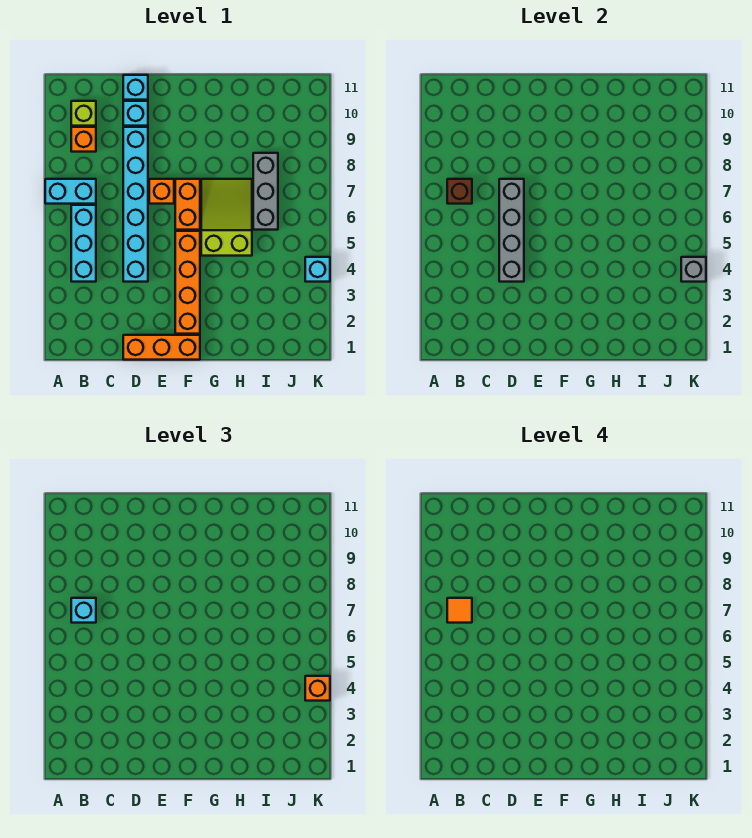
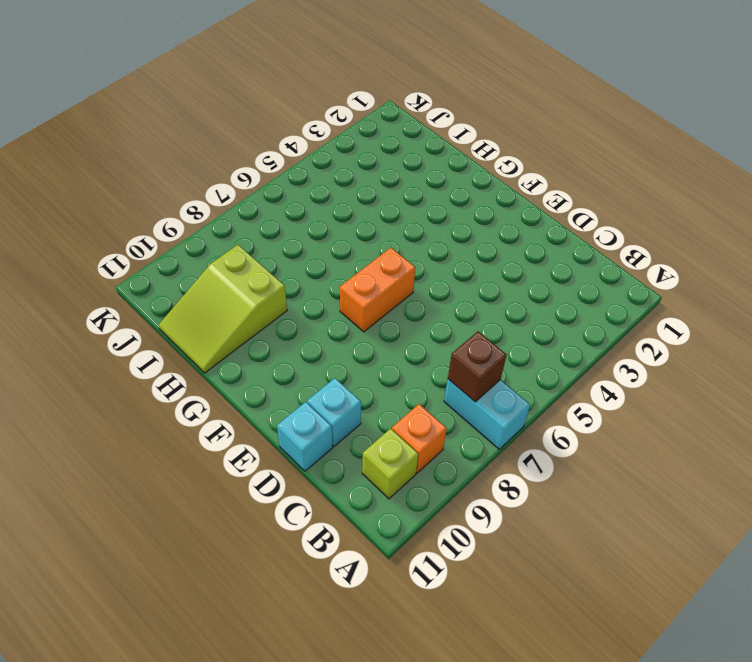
lime 2x3 slope [159,245,287,373] -> lime 2x3 slope moved to [201,179,252,256]
none -> cyan 1x3 brick [71,205,96,282]
none -> orange 1x3 brick [123,335,200,360]
none -> cyan 1x6 brick [123,127,148,282]

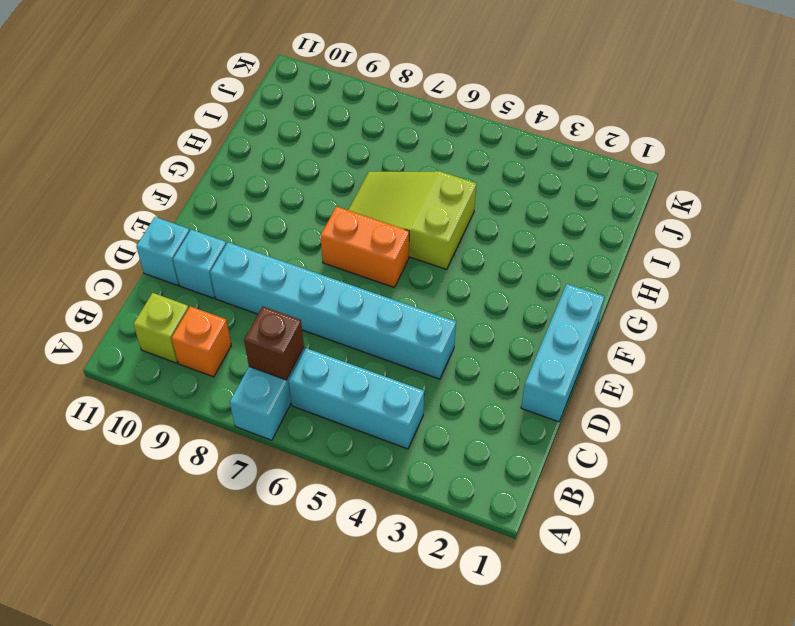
cyan 1x3 brick [521,284,604,422] -> orange 1x3 brick [123,335,200,360]
none -> orange 1x1 brick [149,179,174,204]
none -> orange 1x4 brick [175,231,200,334]
none -> grey 1x3 brick [253,153,278,230]

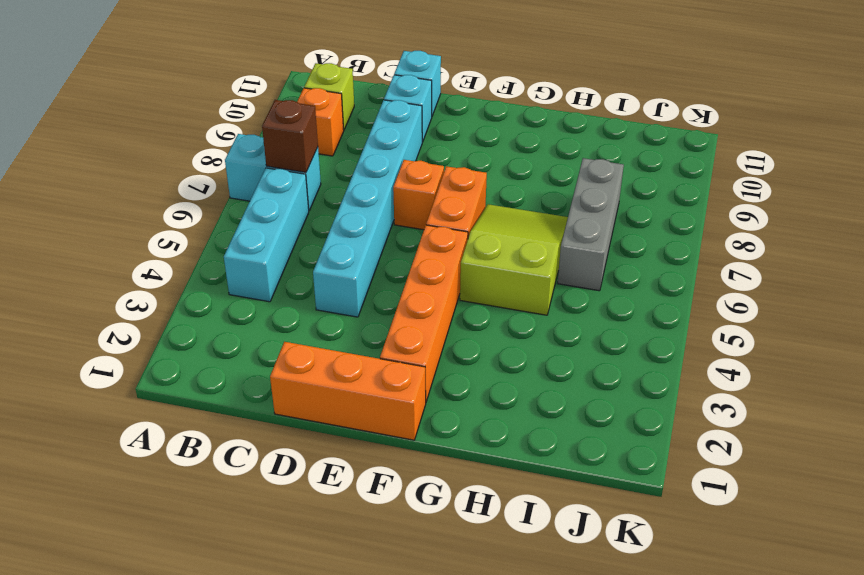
none -> cyan 1x1 brick [305,257,330,282]
none -> grey 1x4 brick [499,179,524,282]
none -> grey 1x1 brick [681,257,706,282]

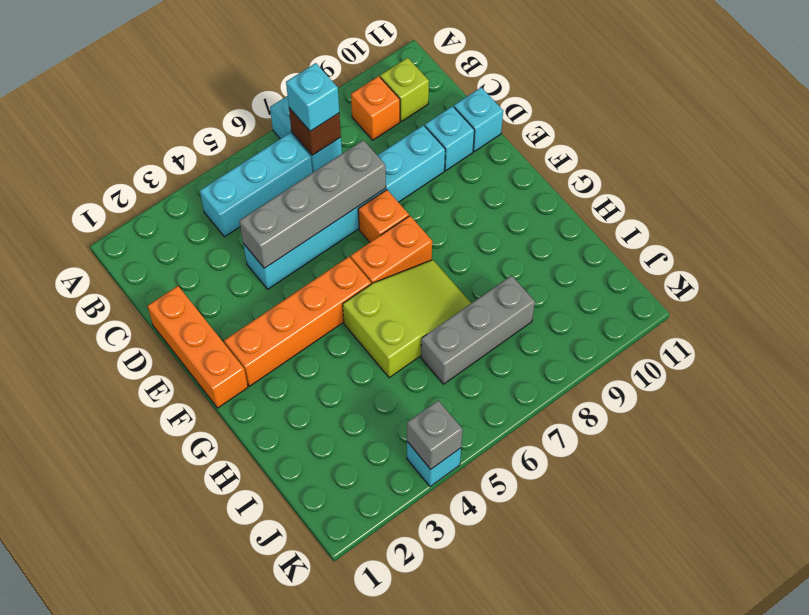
none -> orange 1x1 brick [305,676,330,701]
none -> orange 1x1 tile [447,598,472,623]

